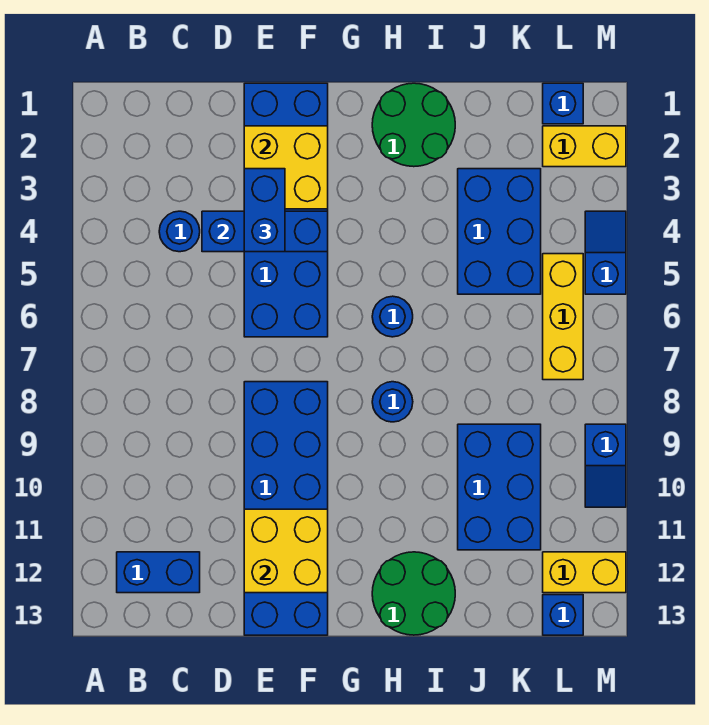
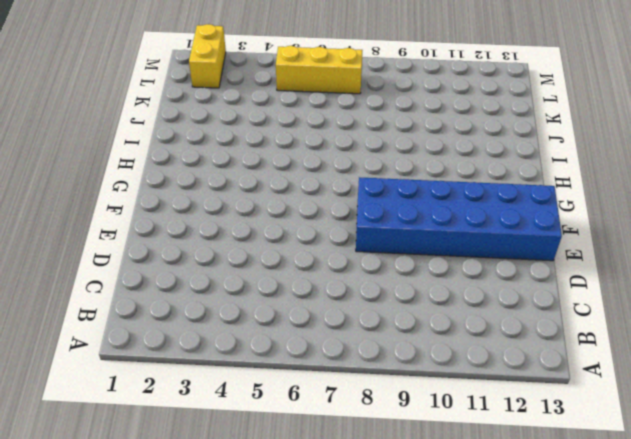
none -> blue 1x2 brick [117,552,200,593]
none -> blue 1x1 round brick [159,211,200,252]
none -> blue 2x6 brick [244,83,328,337]

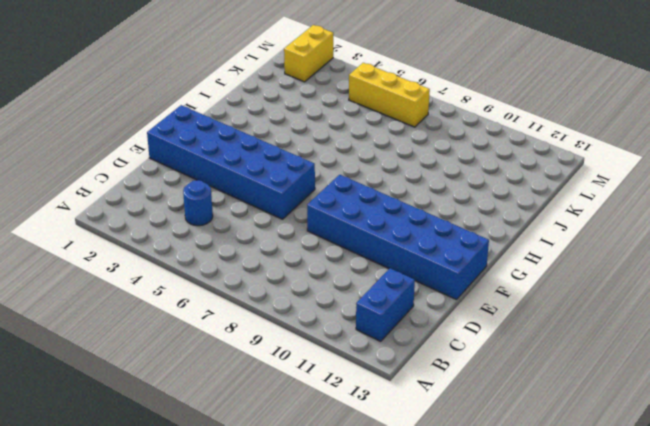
none -> green 2x2 round brick [372,83,455,167]
none -> blue 1x1 round brick [372,296,413,337]
none -> blue 1x1 round brick [372,382,413,422]

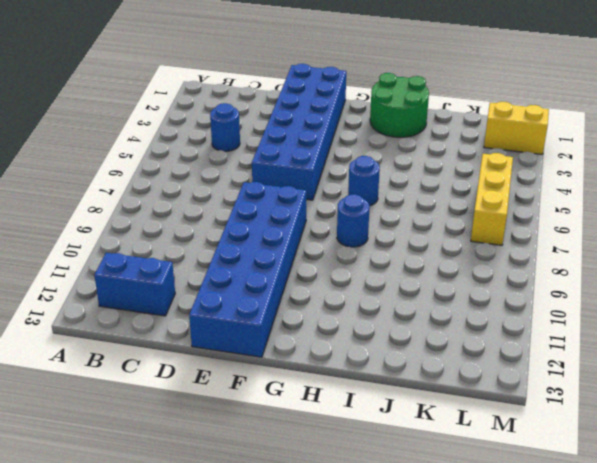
none -> green 2x2 round brick [372,552,455,635]
none -> blue 2x3 brick [458,169,541,294]
none -> blue 2x3 brick [458,424,541,550]

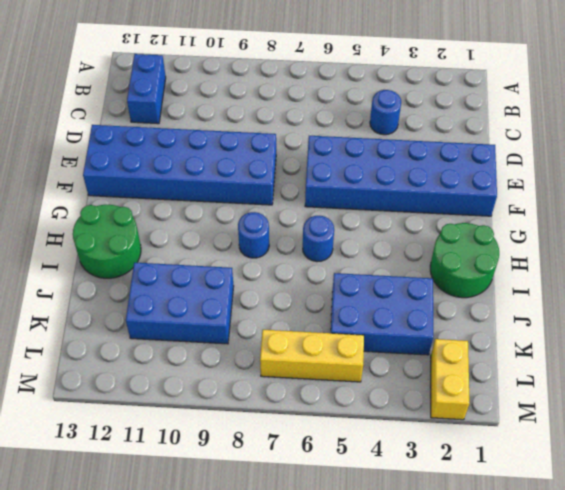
none -> blue 1x1 brick [543,83,583,124]
none -> yellow 1x2 brick [543,552,626,593]
none -> blue 1x1 brick [543,595,583,635]

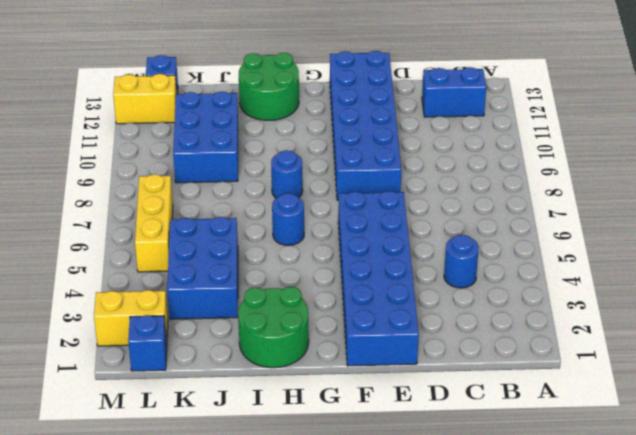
none -> blue 1x2 slope [585,211,626,294]
none -> blue 1x2 slope [585,424,626,507]
none -> blue 1x3 brick [202,211,328,252]

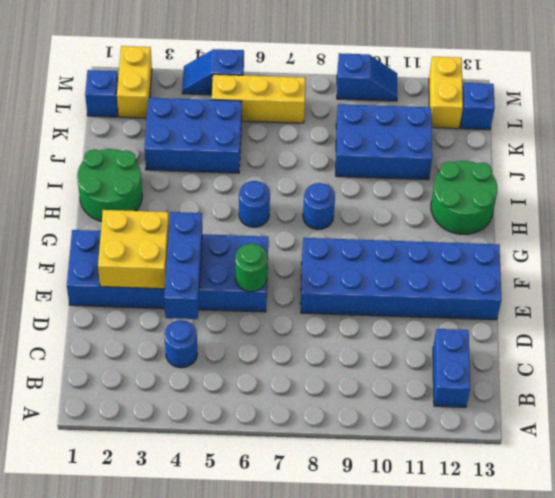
green 1x1 round brick [235,244,268,292] -> none
none -> yellow 2x2 brick [244,509,328,593]
none -> blue 1x2 brick [244,169,285,252]

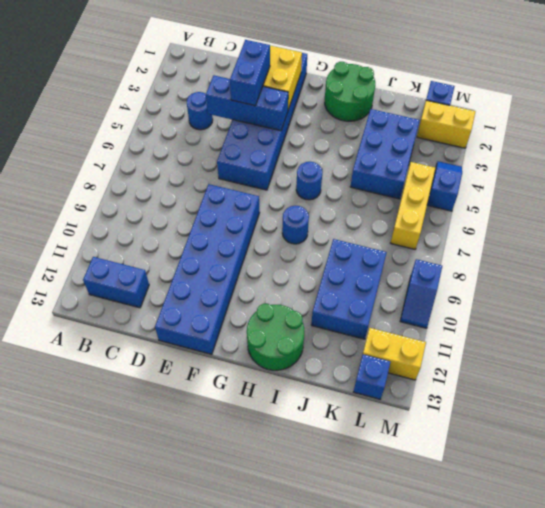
none -> yellow 2x2 brick [244,509,328,593]

